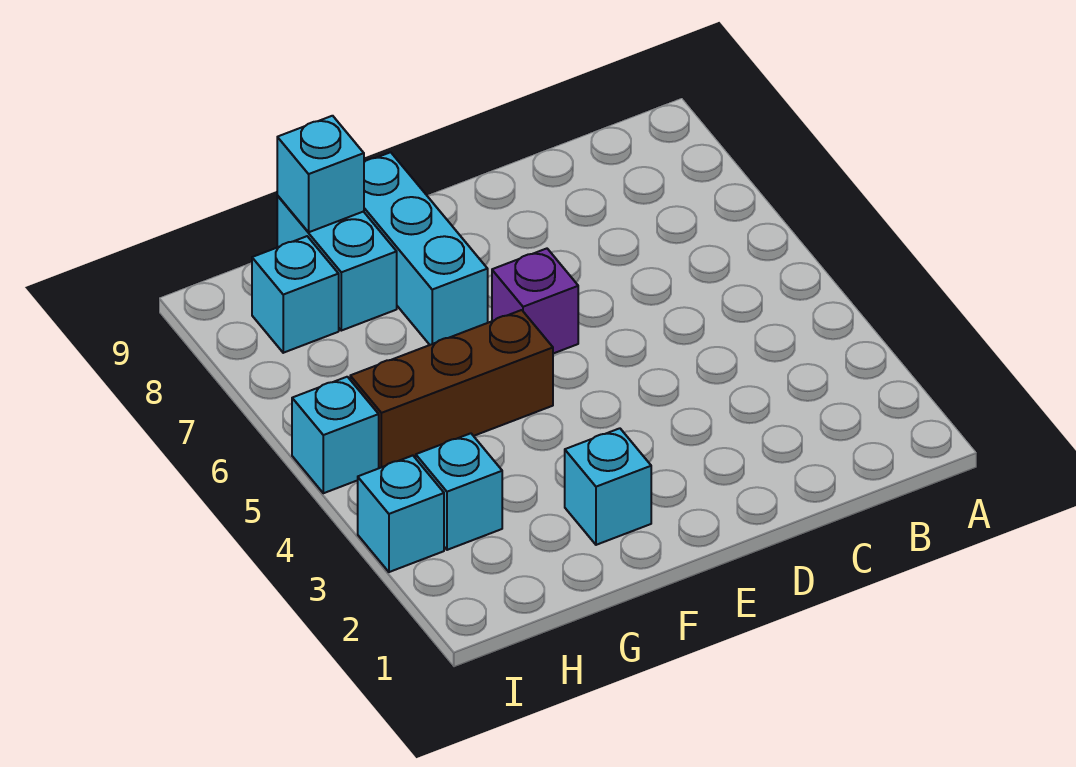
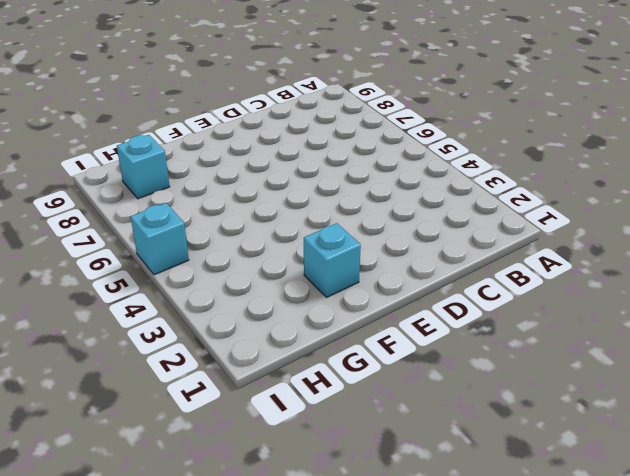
none -> purple 1x1 brick [492,249,578,354]
none -> brown 1x3 brick [350,310,553,468]

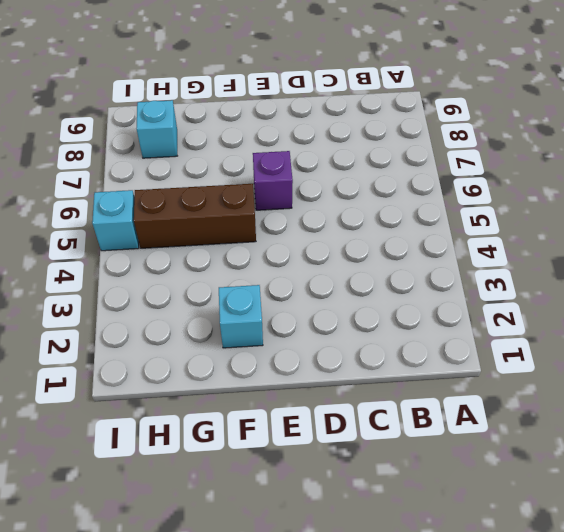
none -> cyan 1x3 brick [364,152,488,345]
none -> cyan 1x2 brick [277,196,397,331]

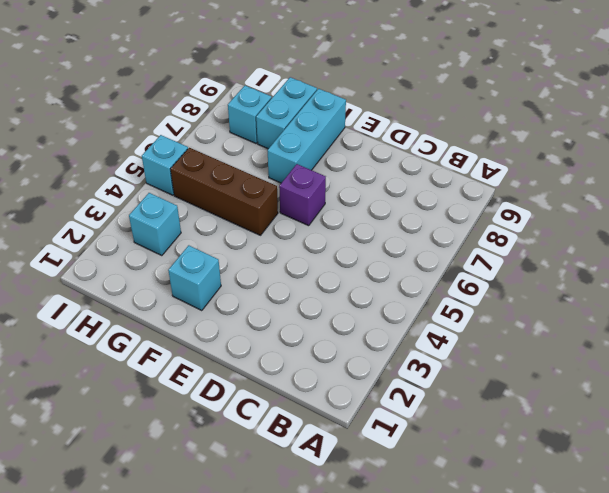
none -> cyan 1x1 brick [358,456,444,572]
none -> cyan 1x1 brick [277,116,364,232]

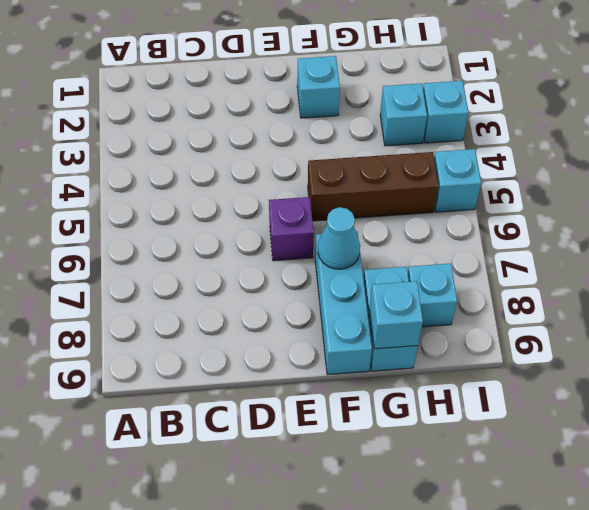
cyan 1x1 cone [318,207,360,269] -> none

